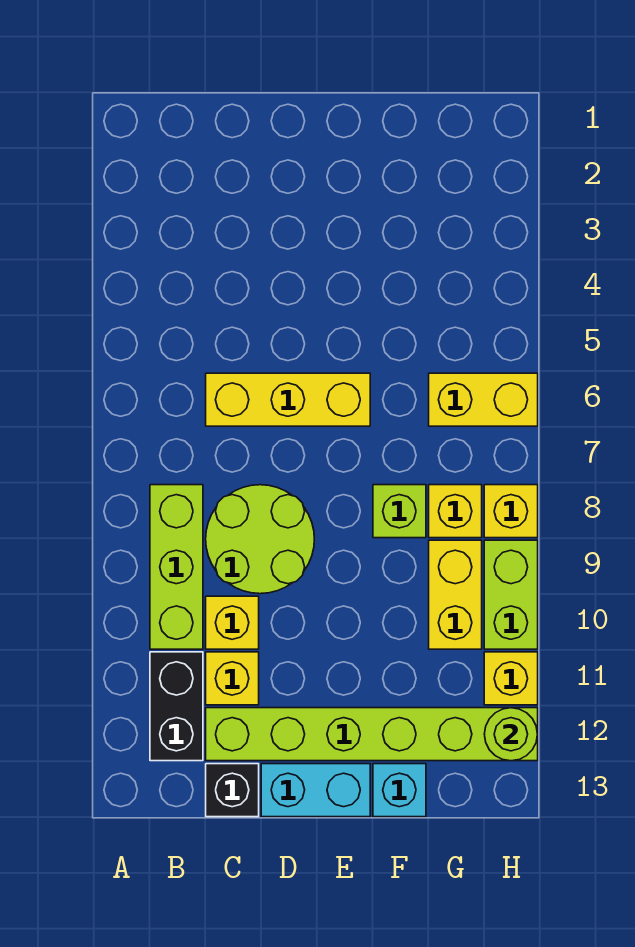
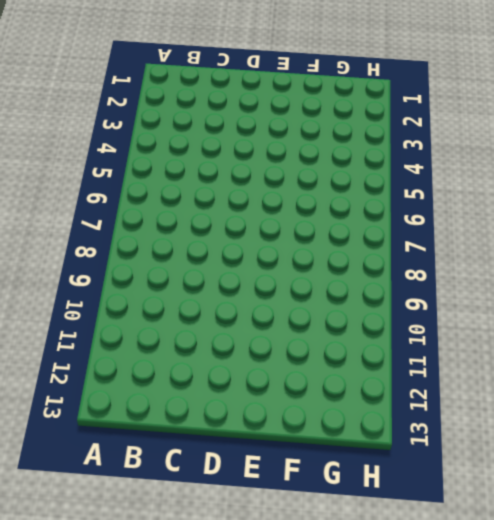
none -> lime 1x3 brick [150,485,203,649]
none -> black 1x2 brick [150,652,203,761]
none -> yellow 1x3 brick [206,373,370,426]

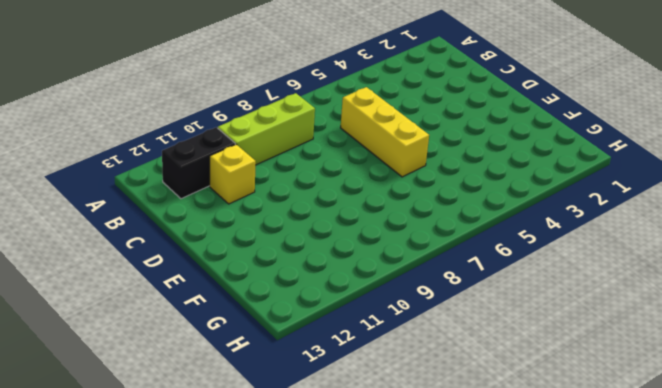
none -> lime 2x2 round brick [206,485,314,594]
none -> yellow 1x1 brick [206,596,259,649]
none -> lime 1x6 brick [206,708,538,761]

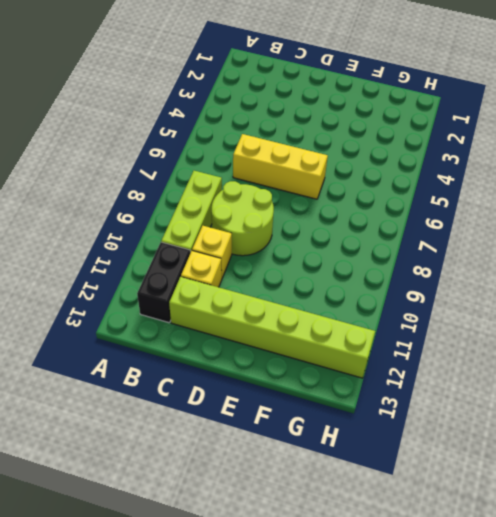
none -> black 1x1 brick [206,764,259,817]
none -> cyan 1x2 brick [261,764,370,817]
none -> lime 1x1 brick [373,485,426,538]

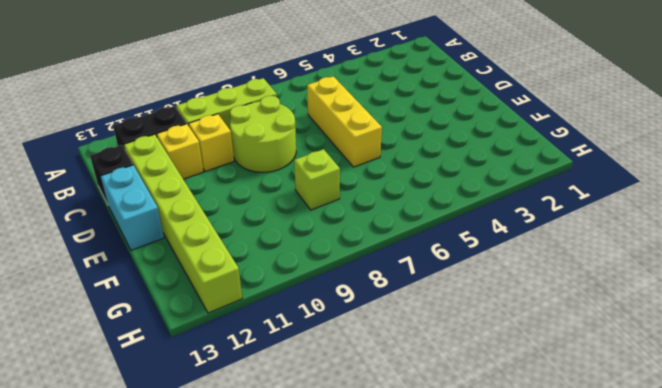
none -> cyan 1x1 brick [373,764,426,817]
none -> yellow 1x2 brick [429,373,538,426]
none -> yellow 1x1 brick [429,485,482,538]

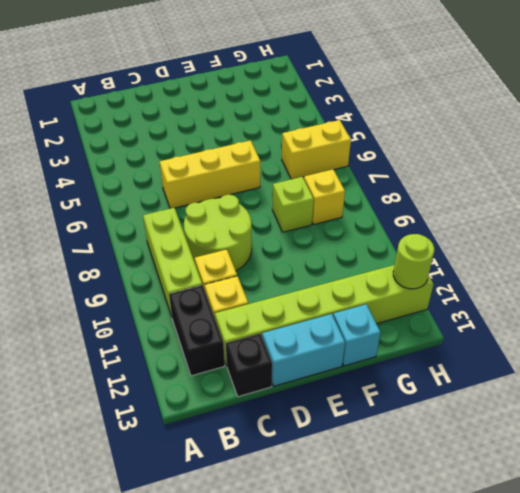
none -> yellow 1x2 brick [429,540,482,649]
none -> yellow 1x1 brick [484,485,538,538]
none -> lime 1x2 brick [484,540,538,649]

